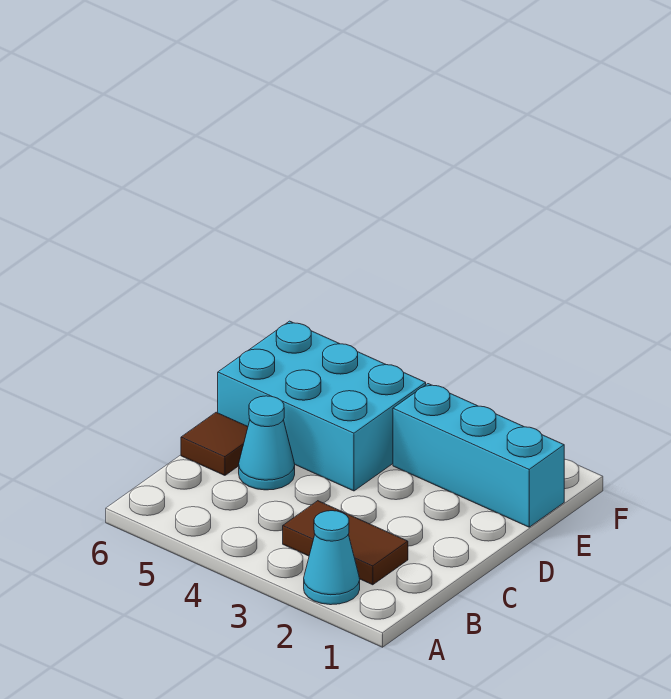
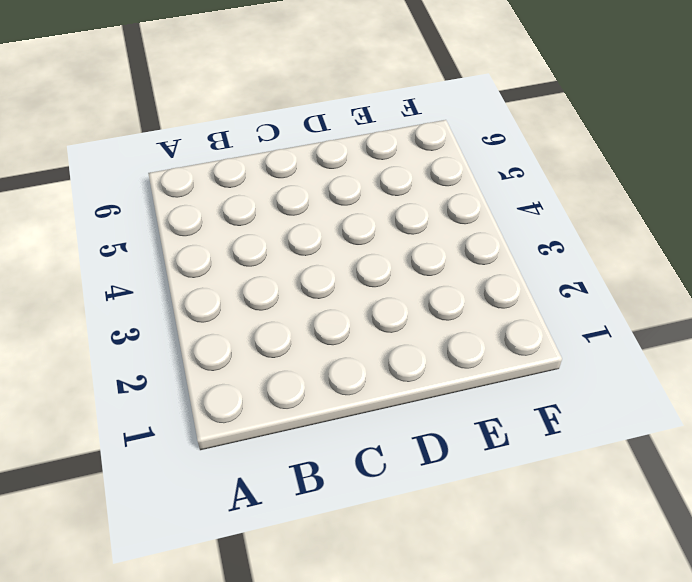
none -> cyan 1x1 cone [304,511,360,605]
none -> brown 1x2 tile [283,501,408,585]

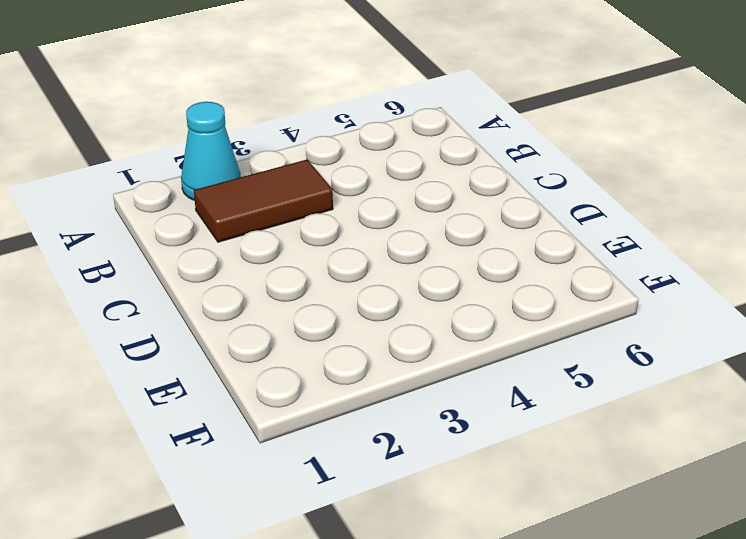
none -> cyan 1x1 cone [239,396,295,490]
none -> brown 1x1 tile [181,412,248,475]

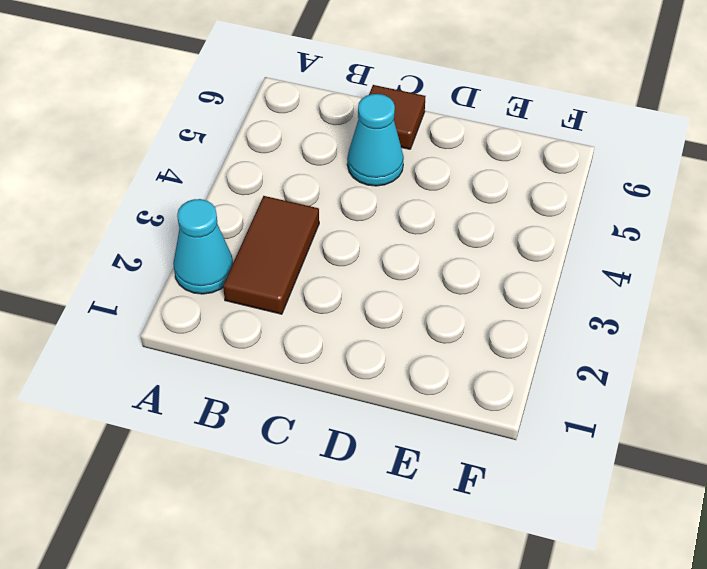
none -> cyan 2x3 brick [218,321,426,491]
none -> cyan 1x3 brick [393,384,564,527]

